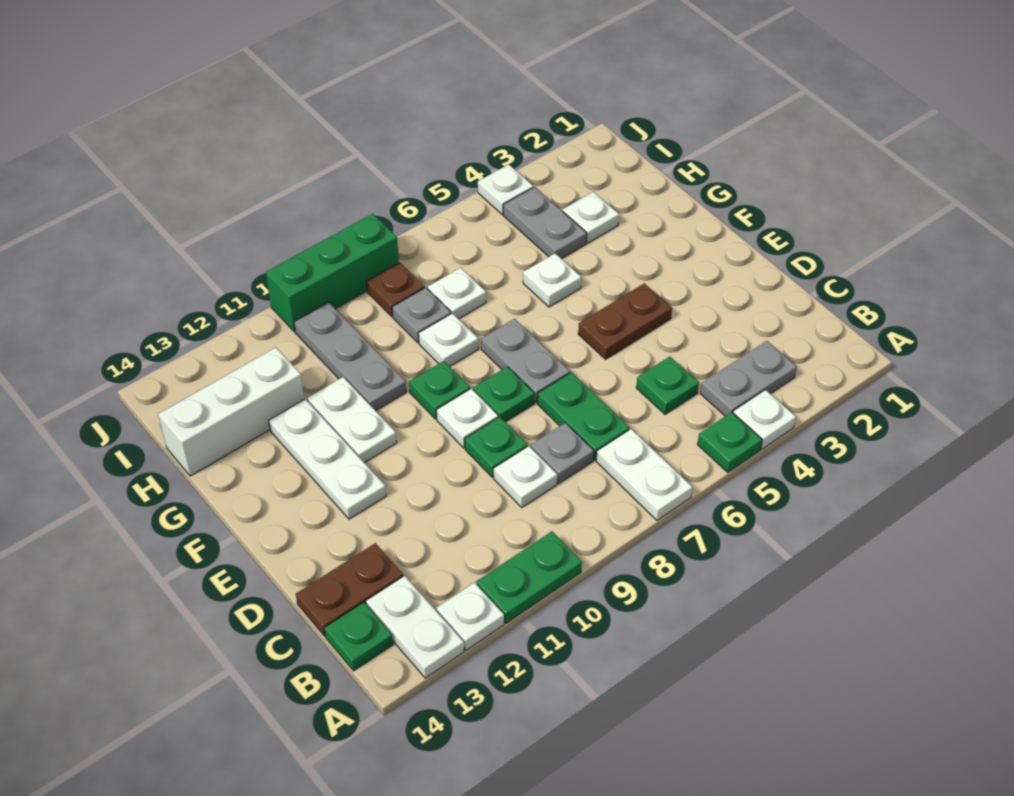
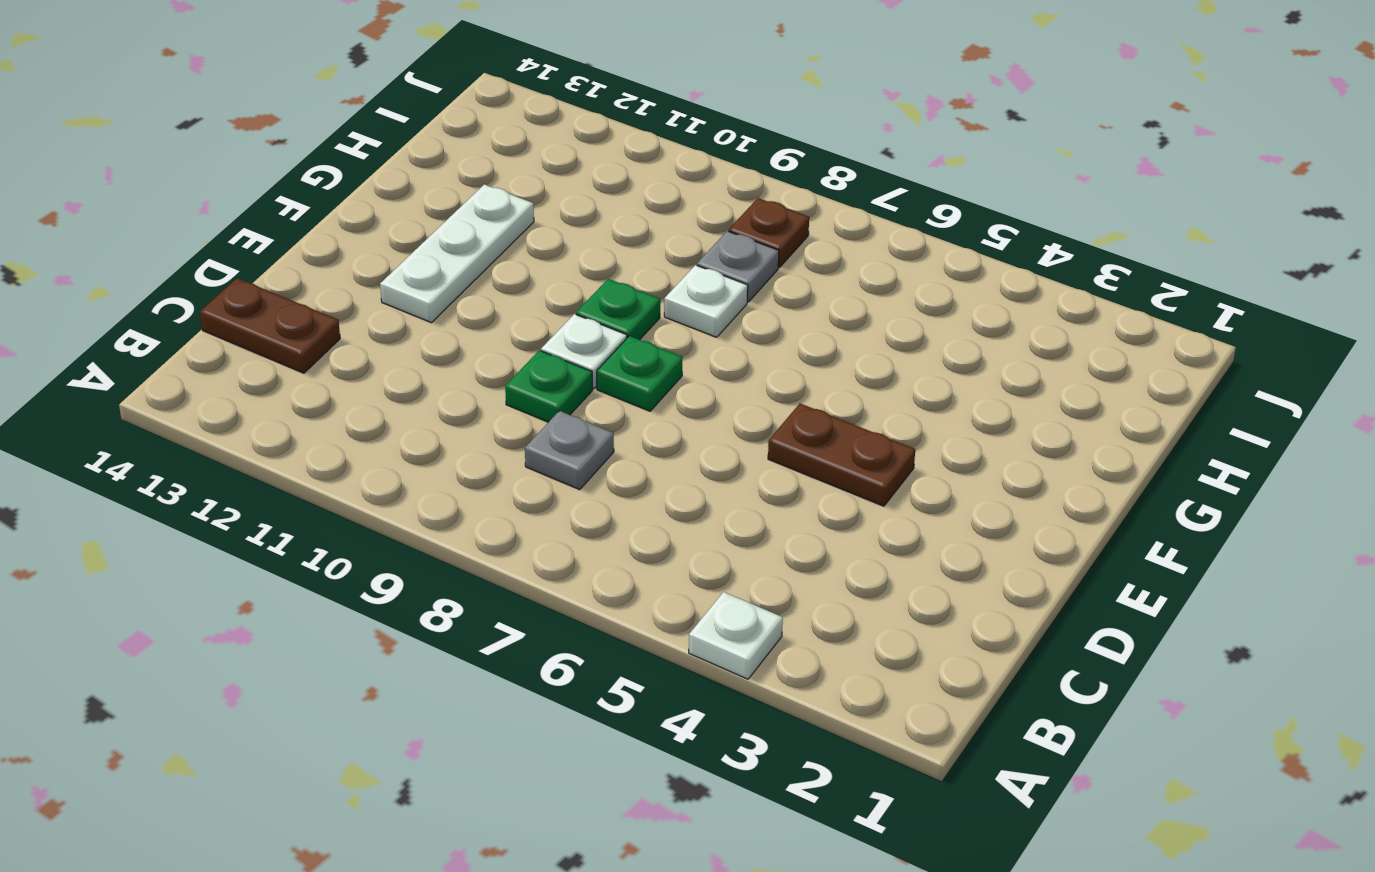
none -> green 1x1 plate [697,412,762,472]
none -> white 1x2 plate [596,429,692,520]
none -> green 1x2 plate [476,531,582,623]
none -> white 1x1 plate [436,583,504,650]

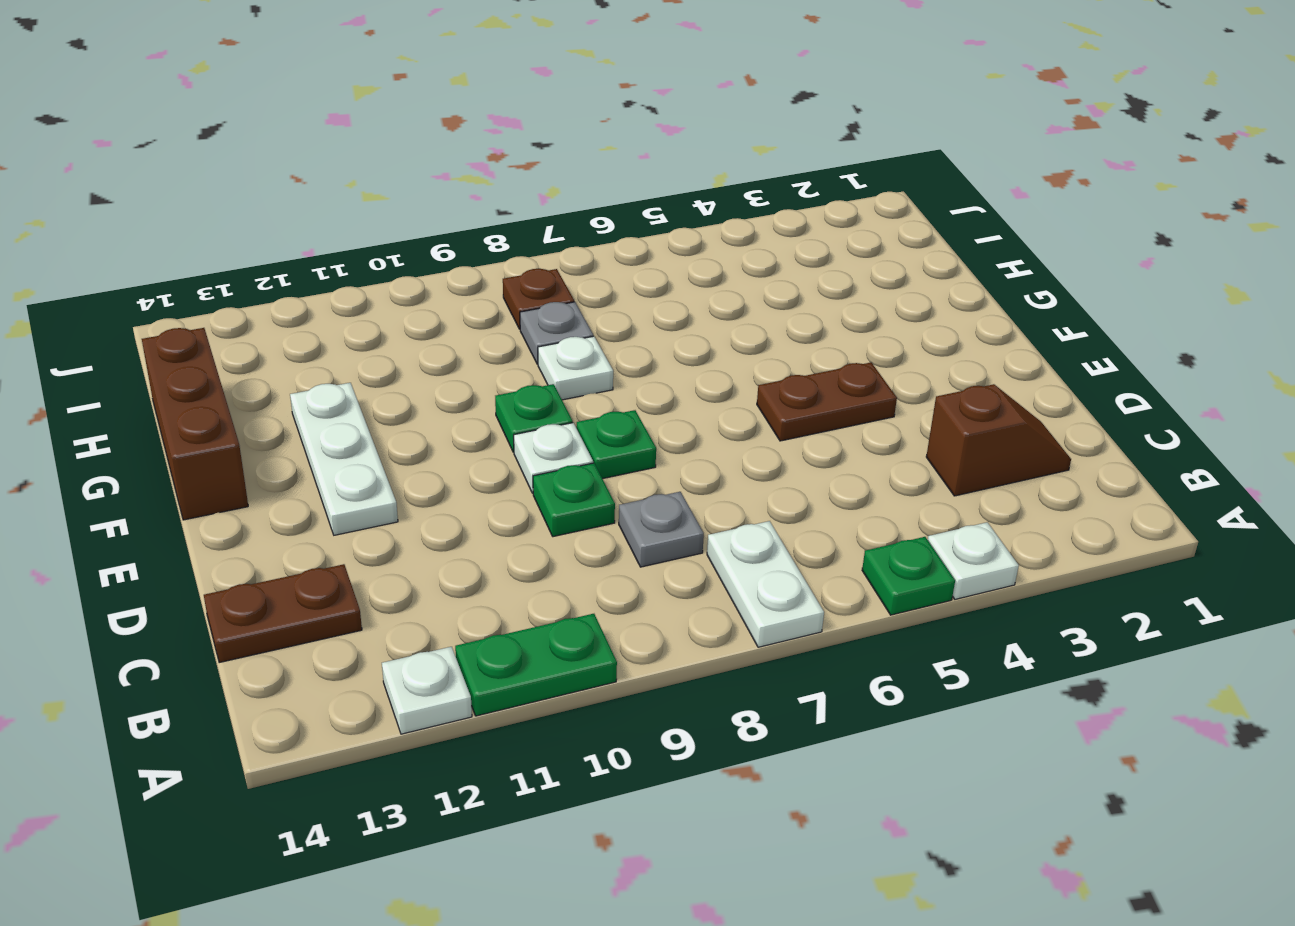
brown 1x2 slope [926,384,1071,496] -> none
brown 1x3 brick [142,328,248,520] -> white 1x3 brick [158,348,304,476]
none -> white 1x2 plate [366,576,464,678]
none -> grey 1x2 plate [701,341,797,416]
none -> green 1x1 plate [324,602,393,671]
none -> green 1x1 plate [636,357,699,414]

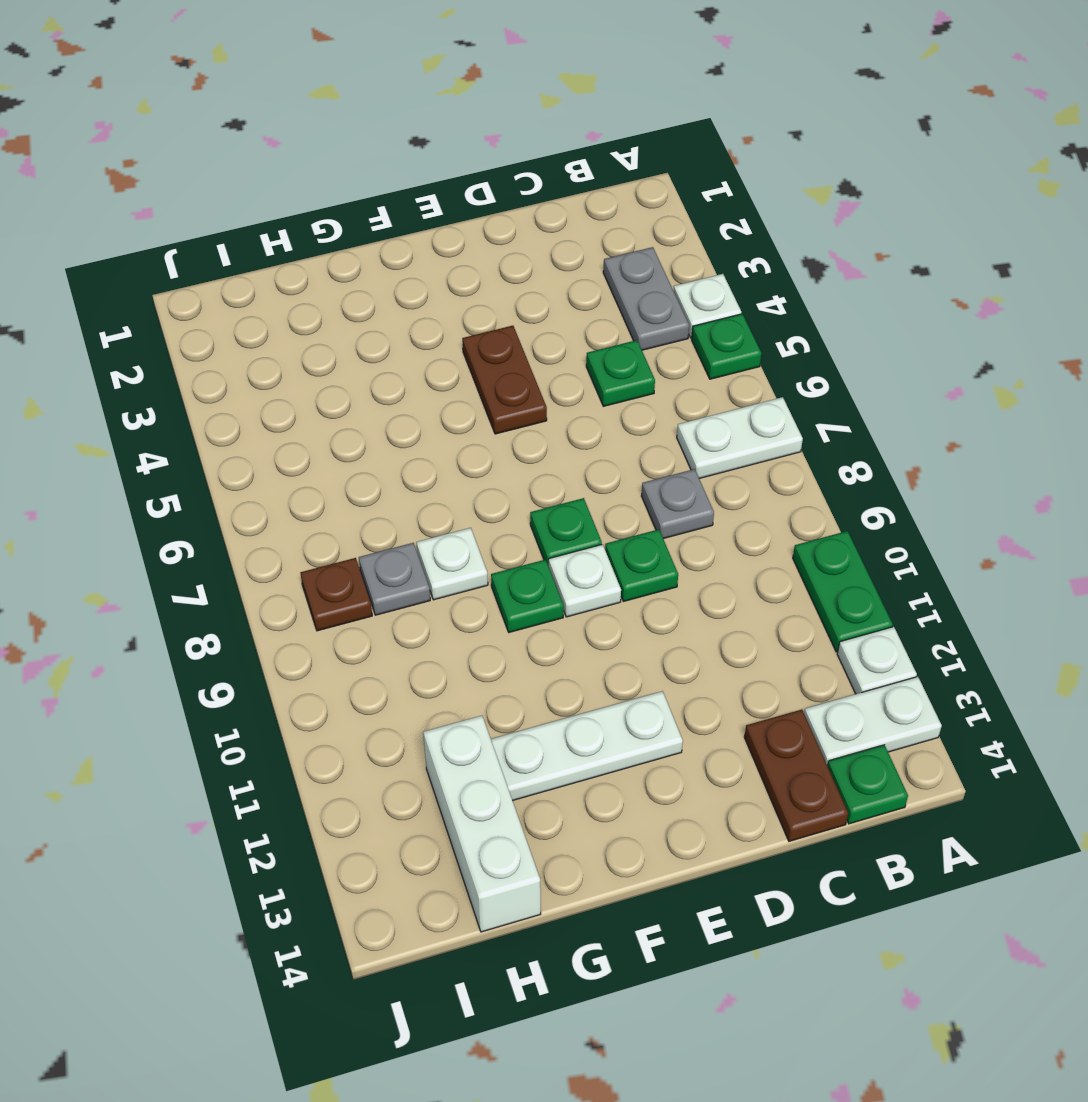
none -> green 1x2 plate [537,372,629,460]
none -> white 1x1 plate [494,446,557,507]
none -> grey 1x2 plate [481,319,570,403]
none -> white 1x2 plate [307,377,397,463]

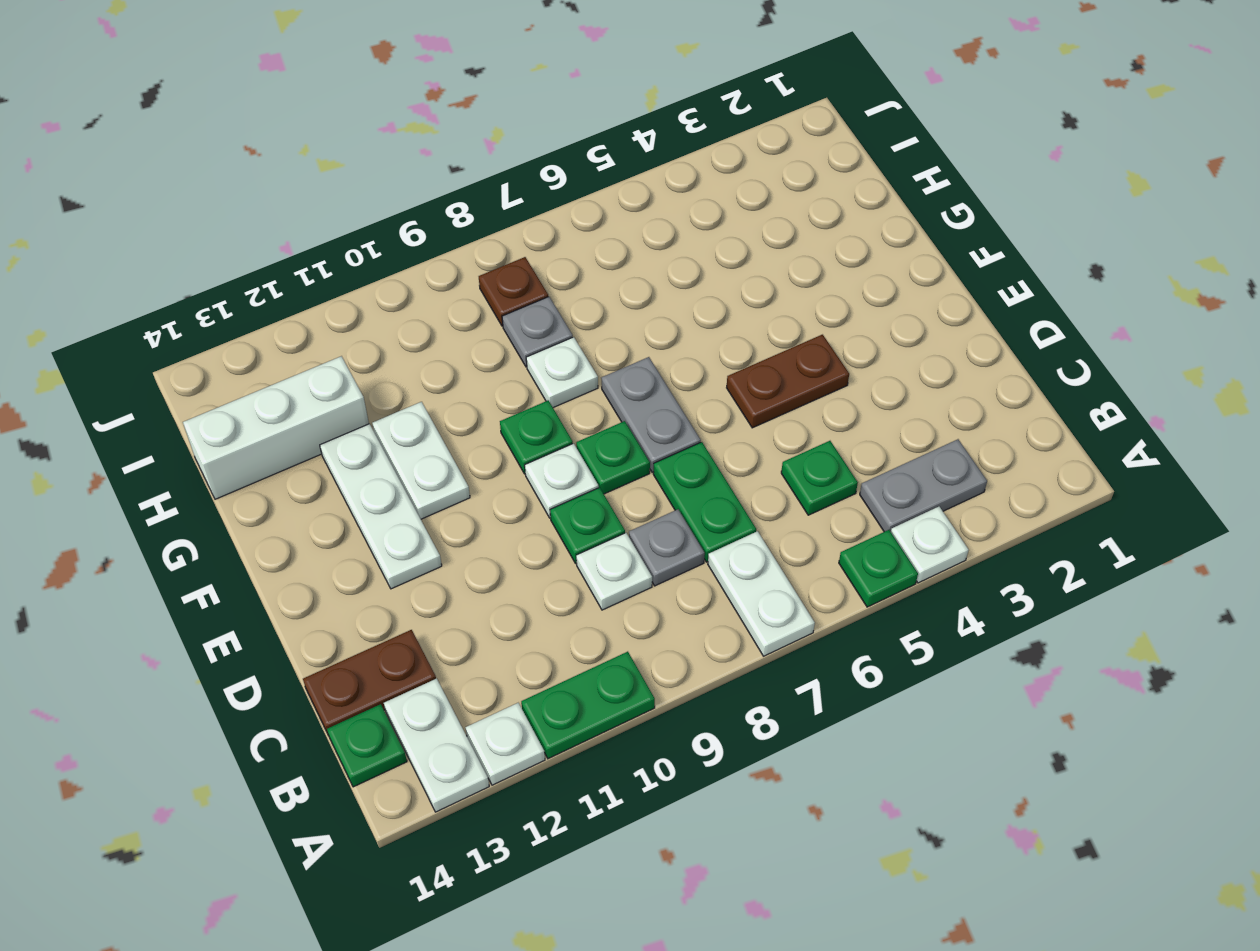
none -> white 1x1 plate [523,254,581,307]
none -> grey 1x3 plate [294,302,407,411]
none -> white 1x1 plate [563,192,619,243]
none -> grey 1x2 plate [503,187,587,259]

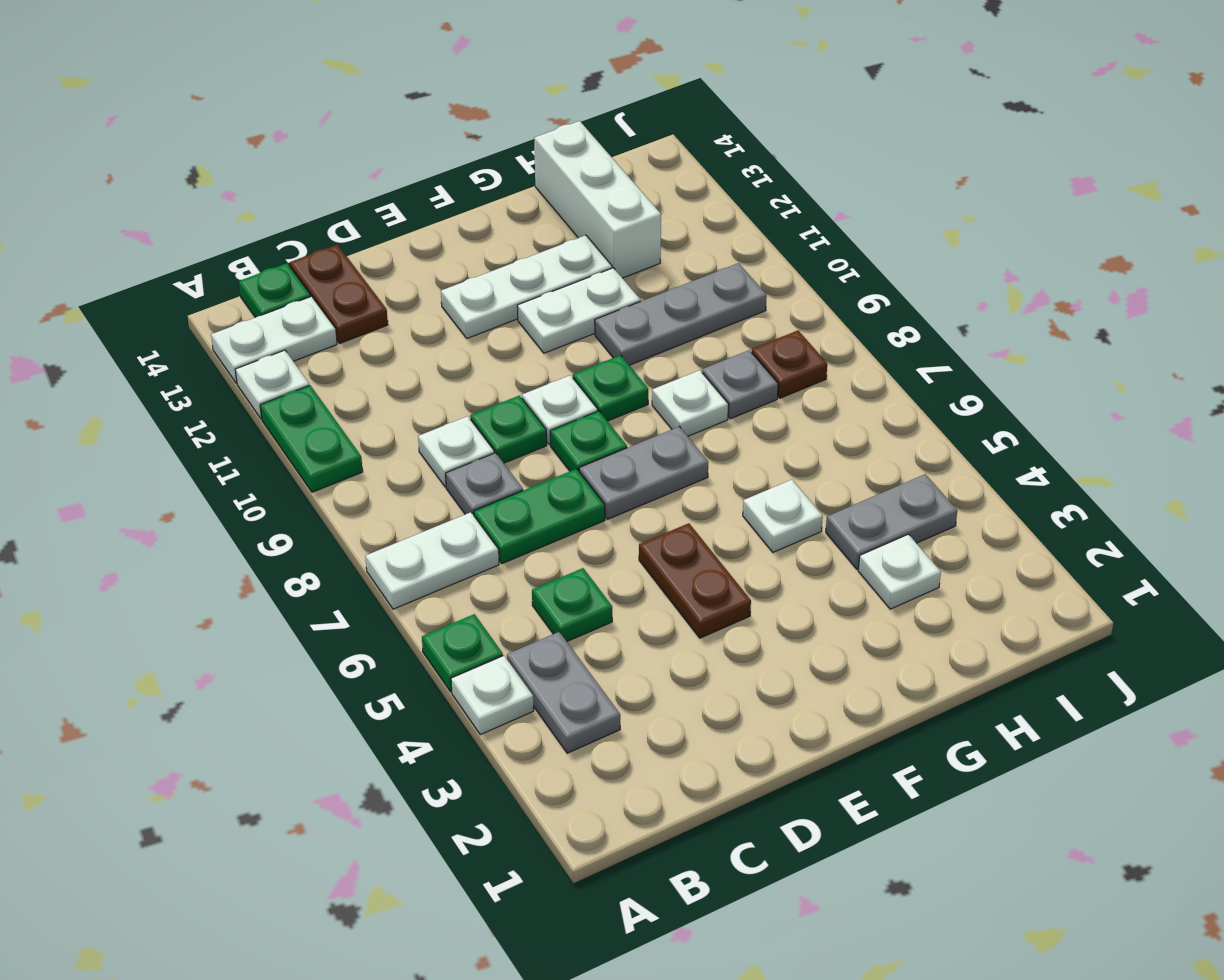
none -> white 1x1 plate [428,268,486,319]
none -> white 1x1 plate [478,164,533,214]
none -> green 1x3 brick [266,214,399,332]

